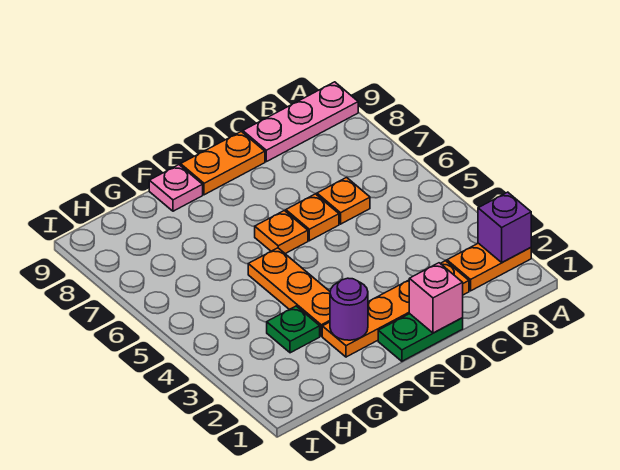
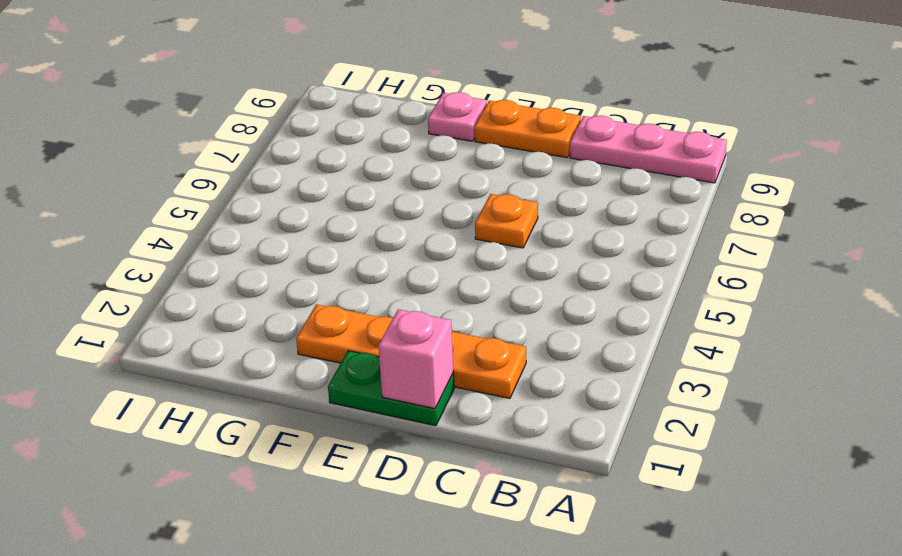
none -> orange 1x2 plate [447,243,531,291]
none -> orange 1x1 plate [317,178,370,224]
none -> orange 1x1 plate [255,211,308,254]

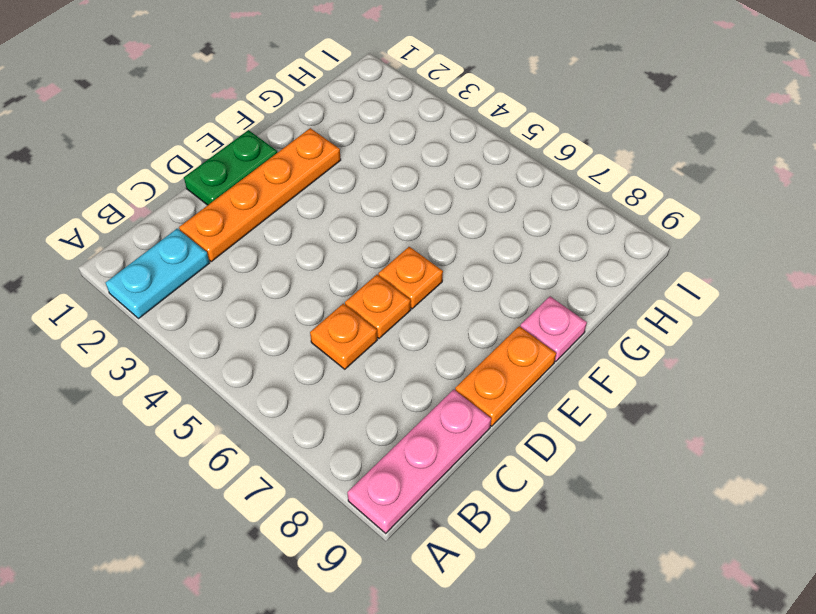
cyan 1x2 plate [106,229,209,318] -> orange 1x2 plate [447,243,531,291]
none -> orange 1x3 plate [248,248,330,336]
none -> green 1x1 plate [267,306,320,353]
none -> purple 1x1 brick [478,192,531,262]

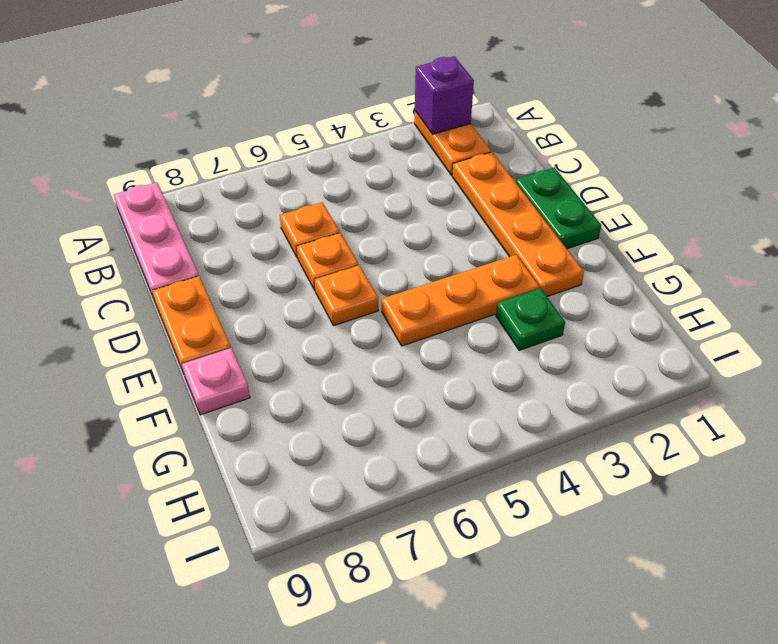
none -> pink 1x1 brick [409,263,463,333]
none -> purple 1x1 round brick [330,278,368,340]

